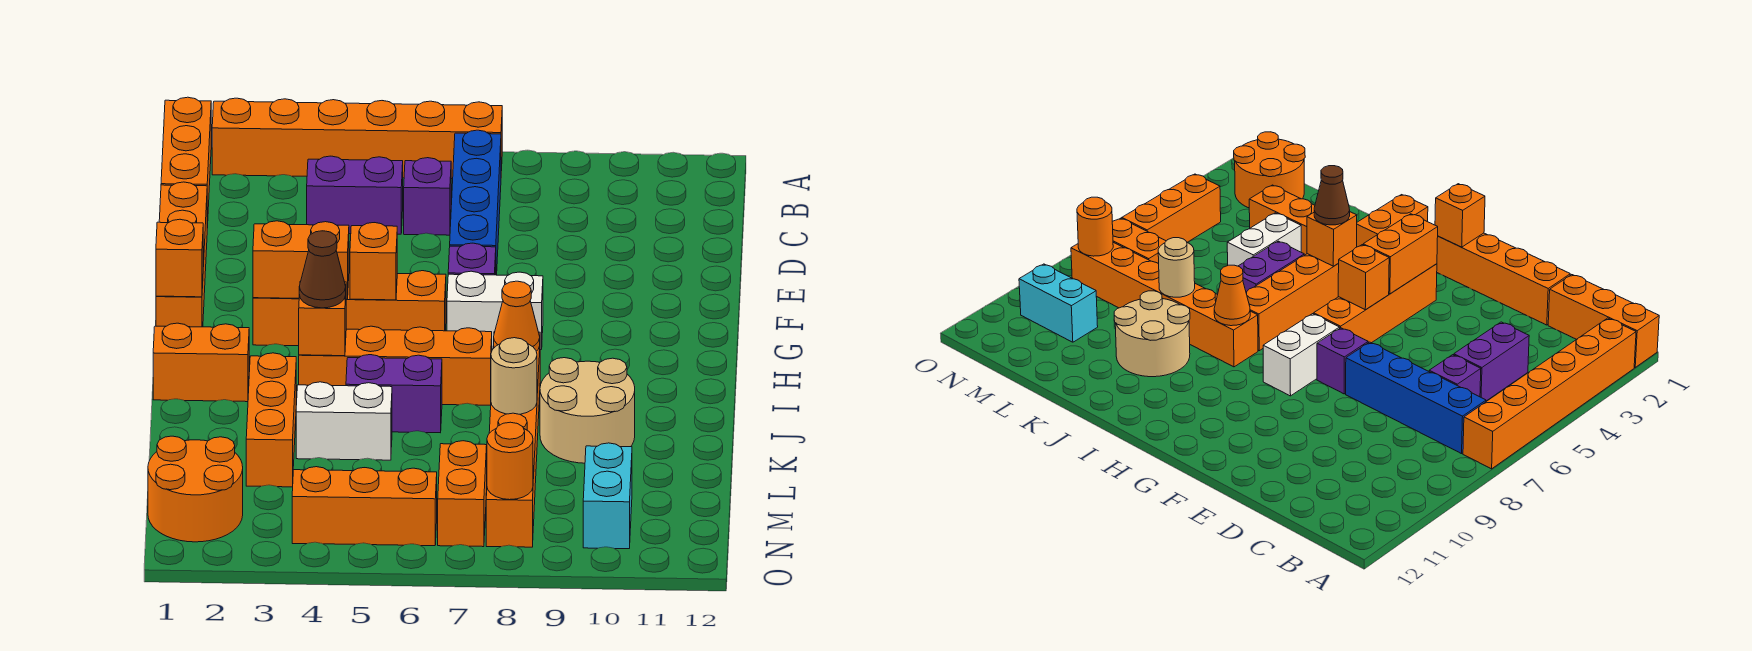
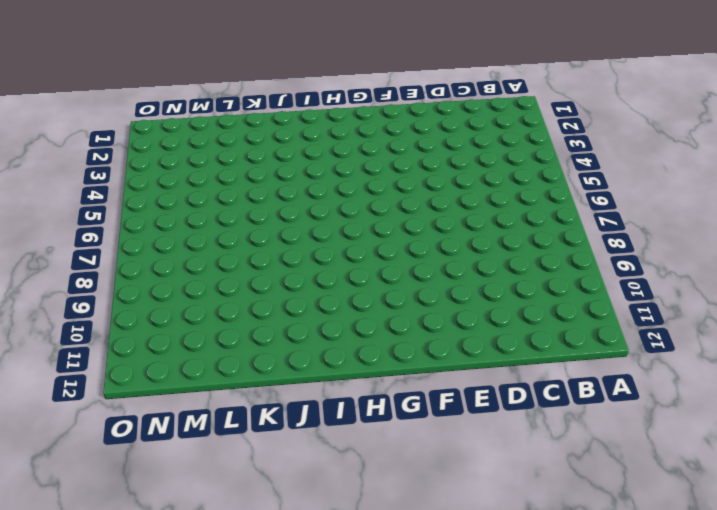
none -> orange 1x3 brick [161,97,211,228]
none -> orange 1x6 brick [212,98,502,179]
none -> blue 1x4 brick [450,130,501,275]

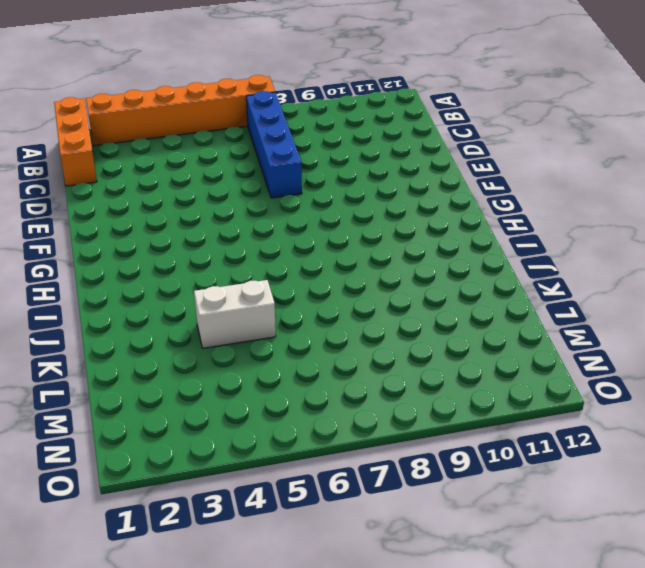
none -> purple 1x2 brick [307,156,403,234]
none -> purple 1x1 brick [404,158,451,235]
none -> orange 1x4 brick [156,182,207,327]

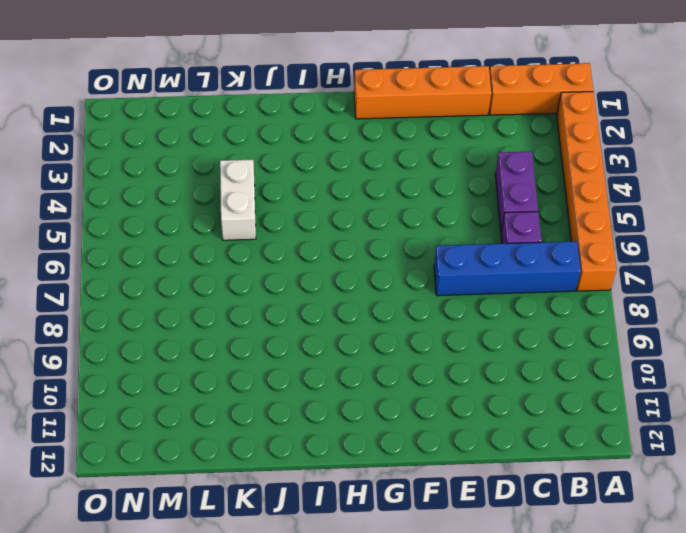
none -> purple 1x1 brick [448,243,496,275]
none -> orange 1x4 brick [253,271,446,346]
none -> white 1x2 brick [447,271,543,350]

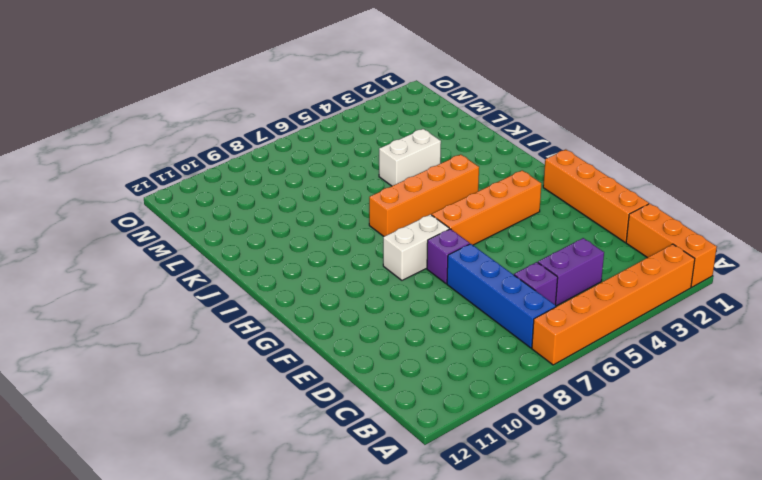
none -> orange 1x2 brick [153,323,249,402]
none -> orange 1x6 brick [486,332,540,547]
none -> orange 1x3 brick [246,353,296,487]

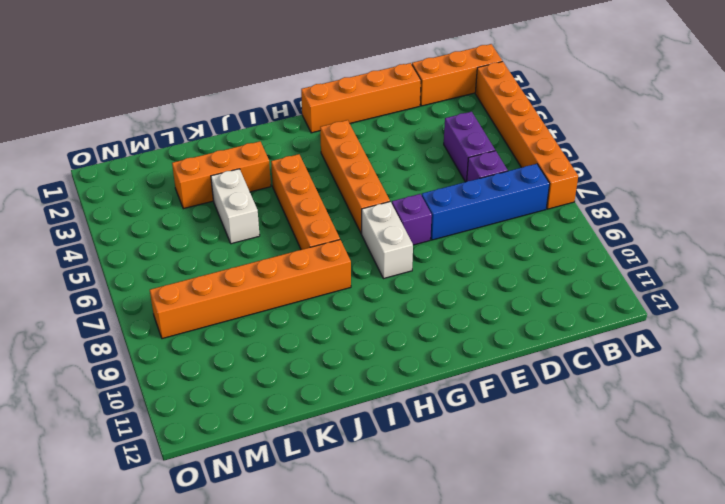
none -> orange 1x2 brick [153,323,249,402]
none -> purple 1x2 brick [346,355,442,433]
none -> tan 2x2 round brick [540,358,635,463]

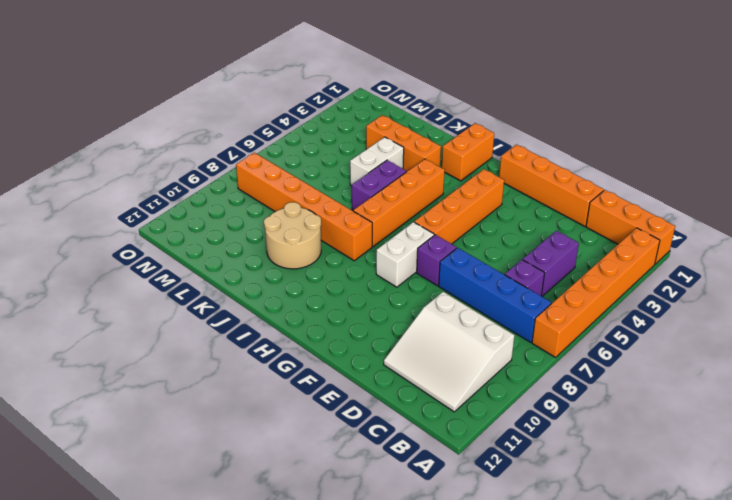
white 3x3 slope [384,292,514,412] -> none
none -> orange 2x2 round brick [148,436,243,542]
none -> orange 1x2 brick [438,441,487,547]
none -> cyan 1x2 brick [583,443,632,549]

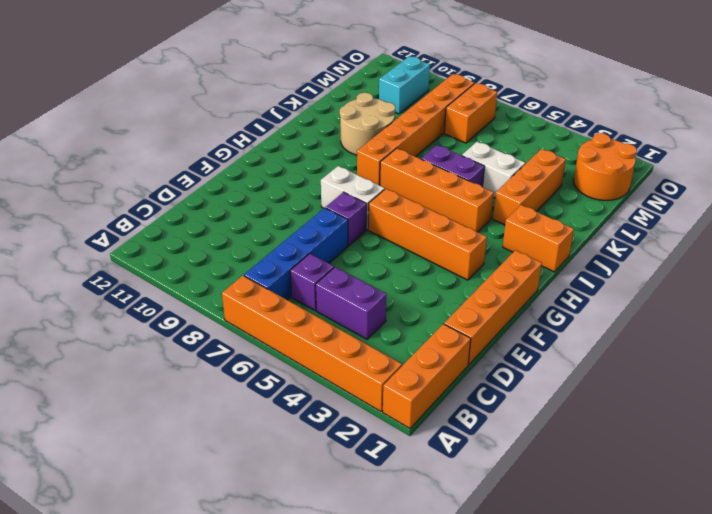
none -> orange 1x3 brick [292,467,437,546]
none -> orange 1x1 brick [156,219,203,297]
none -> orange 1x2 brick [253,221,349,299]

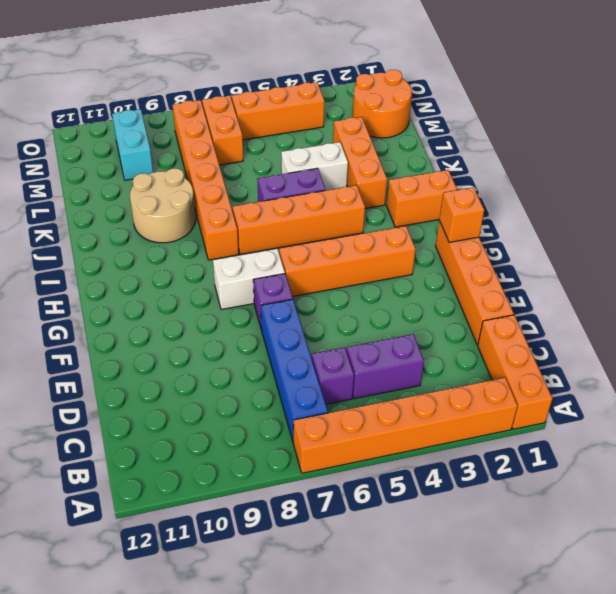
none -> orange 1x2 brick [253,221,349,299]
none -> orange 1x1 brick [350,223,397,300]
none -> orange 1x1 brick [299,281,347,356]

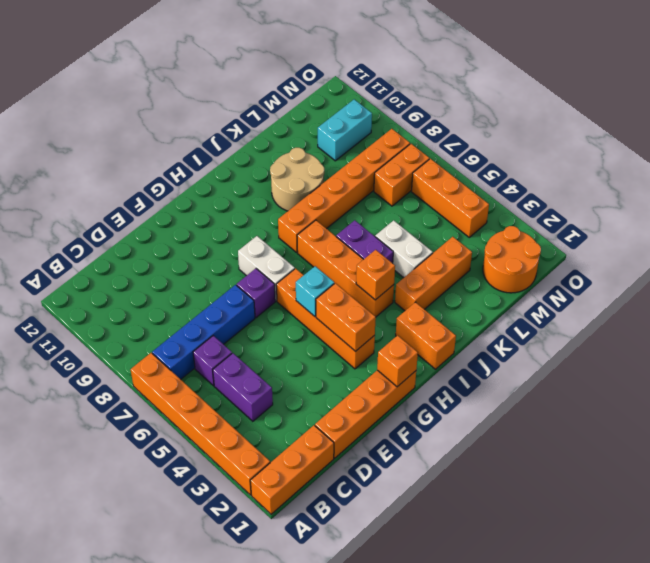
cyan 1x1 brick [296,266,334,316] -> orange 1x1 brick [350,223,397,300]
none -> orange 1x1 cone [494,281,540,351]
none -> tan 1x1 round brick [491,338,537,414]
none -> orange 1x1 round brick [487,422,533,500]

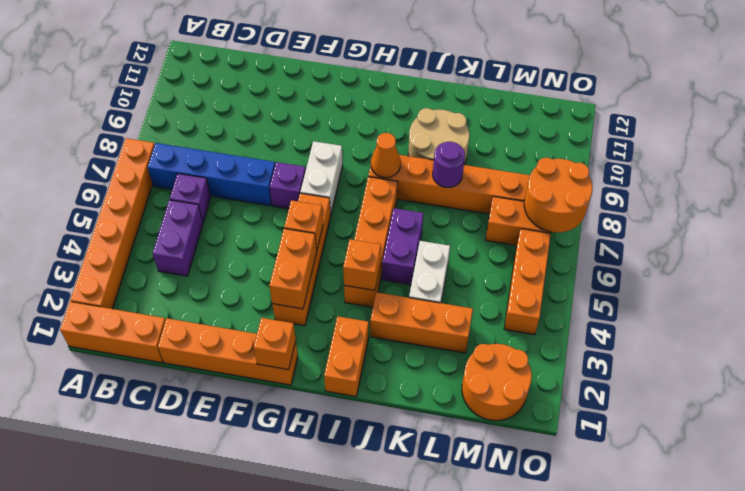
purple 1x1 round brick [433,142,465,187] -> tan 1x1 round brick [491,338,537,414]
orange 2x2 round brick [524,158,592,232] -> orange 1x1 round brick [487,422,533,500]
none -> cyan 1x2 brick [583,443,632,549]
none -> brown 1x1 cone [299,231,346,308]

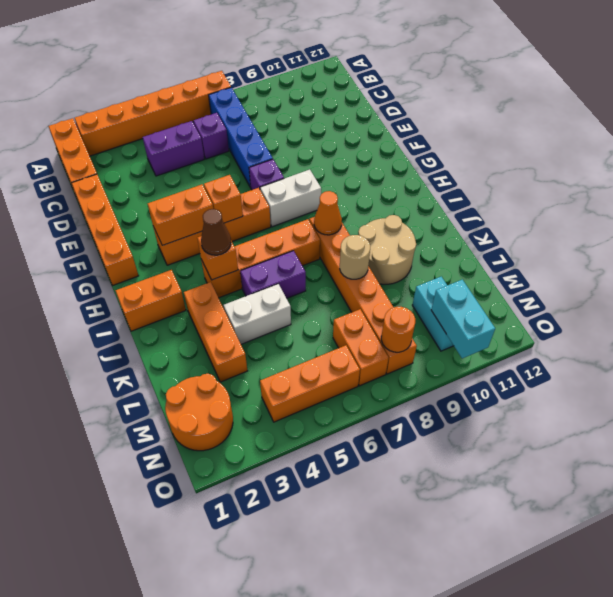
cyan 1x2 brick [431,280,495,358] -> none
none -> orange 1x1 brick [156,219,203,297]

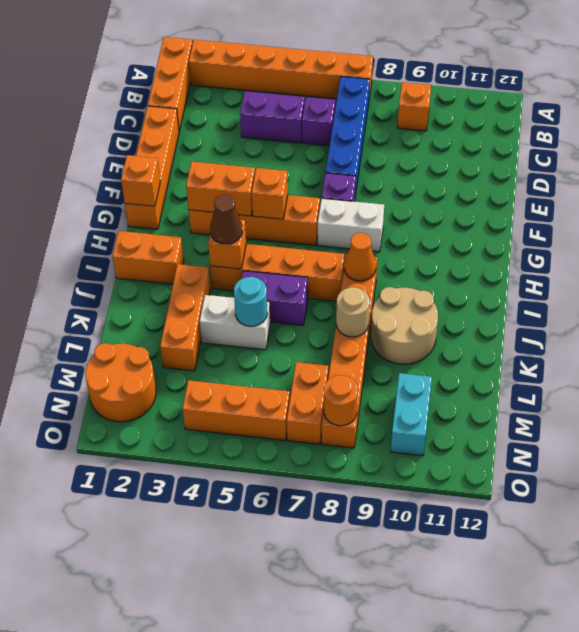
orange 1x1 brick [398,82,431,131] -> none
cyan 1x1 round brick [234,277,267,326] -> none

